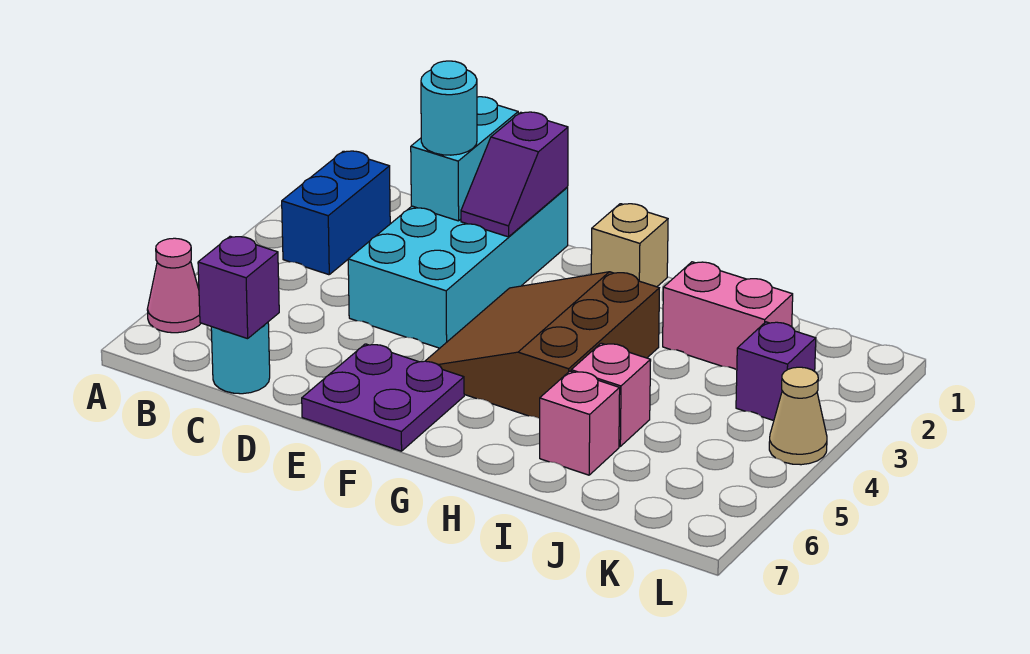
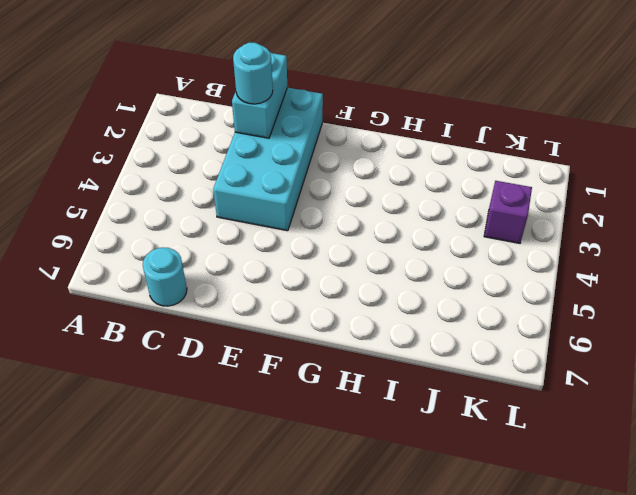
none -> pink 1x1 cone [147,238,201,333]
none -> blue 1x2 brick [282,151,390,275]
none -> purple 2x2 plate [302,344,464,451]

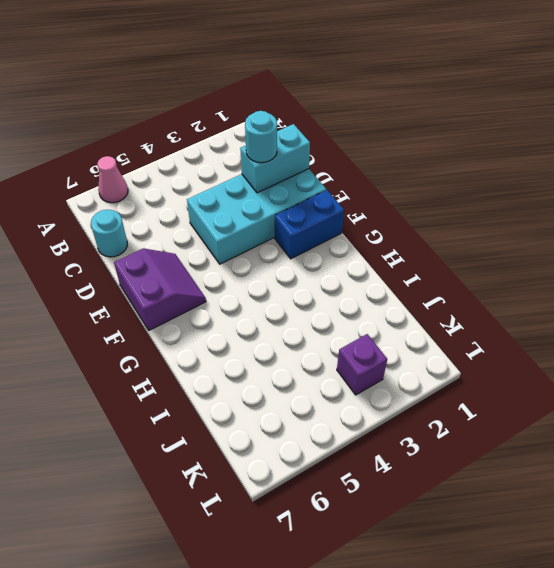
purple 2x2 slope [114,248,206,330] -> purple 2x2 plate [302,344,464,451]
blue 1x2 brick [275,190,344,259] -> blue 1x2 brick moved to [282,151,390,275]
none -> brown 3x3 slope [426,272,659,418]
none -> tan 1x1 brick [591,204,668,287]
none -> pink 1x2 brick [663,262,793,370]

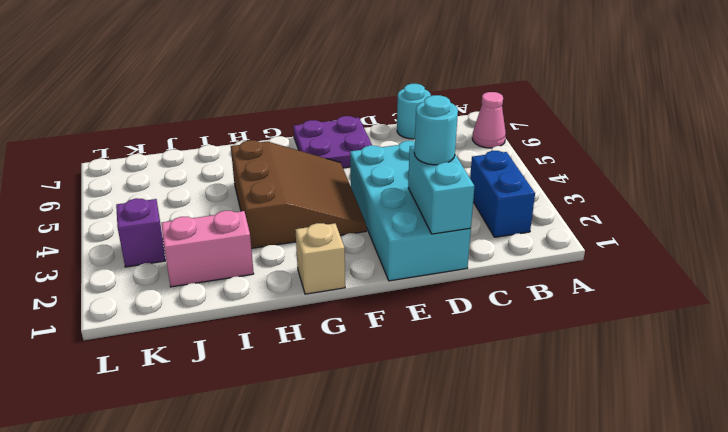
none -> pink 1x1 brick [571,343,651,446]
none -> pink 1x1 brick [540,371,620,475]
none -> tan 1x1 cone [769,367,827,465]

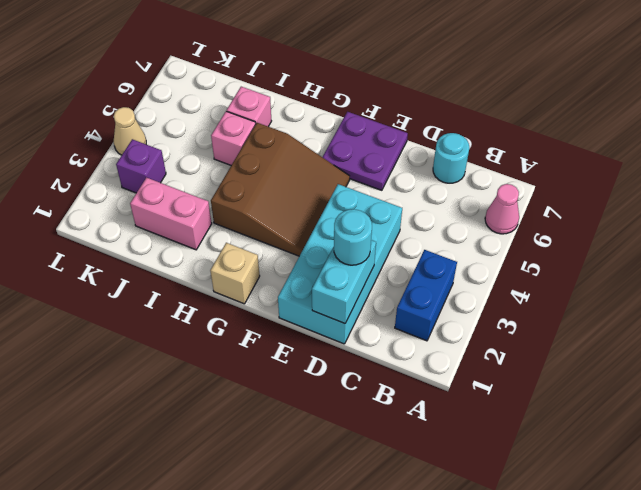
none -> purple 1x1 brick [198,236,279,339]
none -> purple 1x2 slope [461,112,568,237]

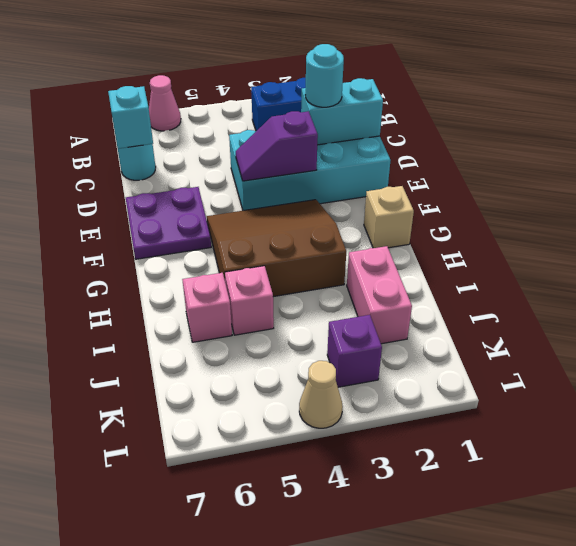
cyan 1x1 brick [108,86,153,149] -> purple 1x1 brick [198,236,279,339]
purple 1x2 slope [236,111,318,181] -> purple 1x2 slope moved to [461,112,568,237]

